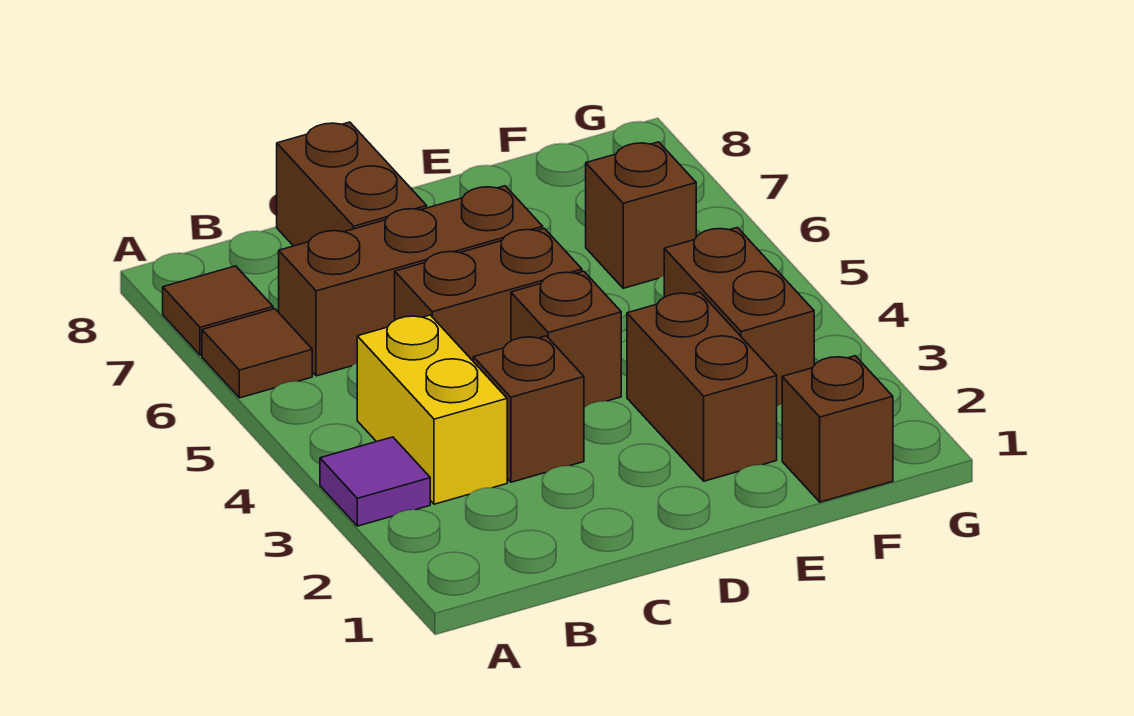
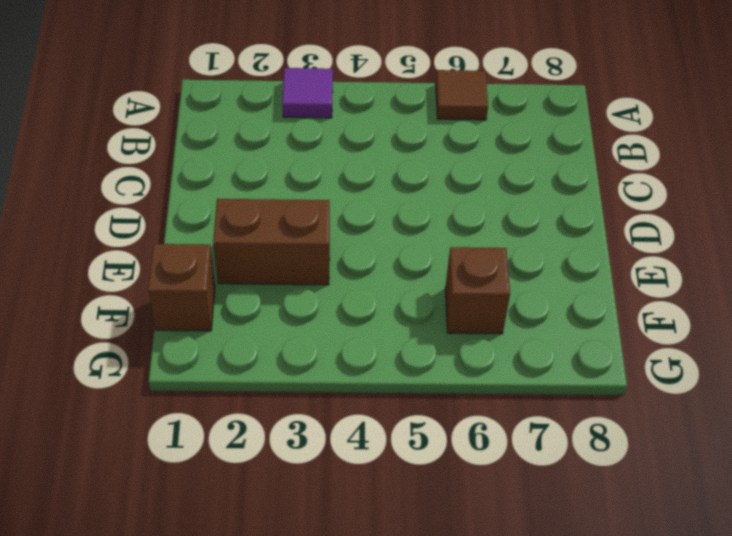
none -> brown 1x1 tile [163,266,273,355]
none -> yellow 1x2 brick [357,315,507,504]
none -> brown 1x3 brick [279,186,543,376]

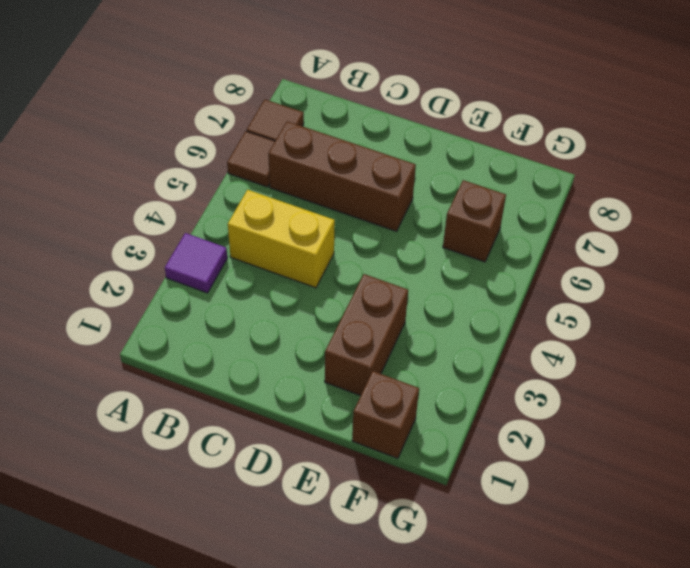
yellow 1x2 brick [228,190,335,288] -> yellow 1x2 brick turned to [357,315,507,504]
none -> brown 1x1 brick [473,336,584,482]
none -> brown 1x2 brick [395,229,582,361]
none -> brown 1x2 brick [277,122,427,246]

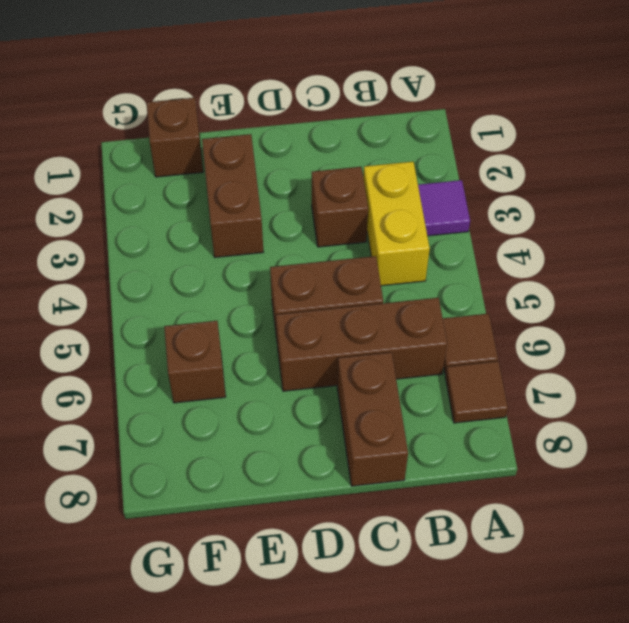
none -> brown 1x1 brick [511,271,621,407]
none -> brown 1x2 brick [664,227,814,406]

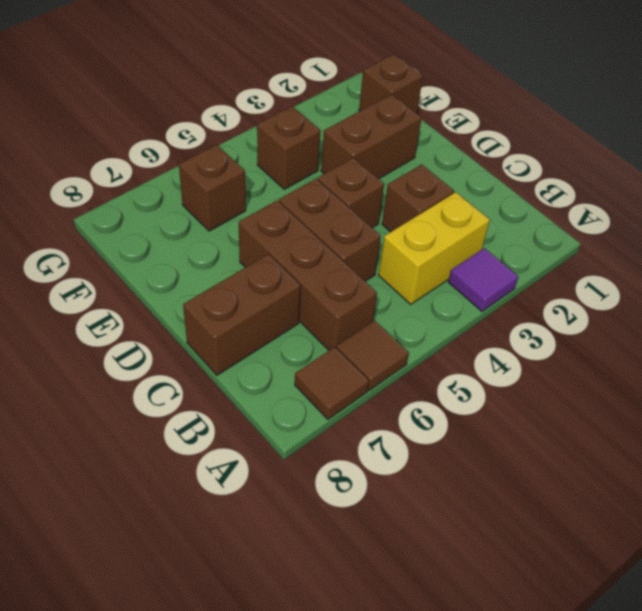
brown 1x1 brick [257,106,321,189] -> brown 1x2 brick [664,227,814,406]

